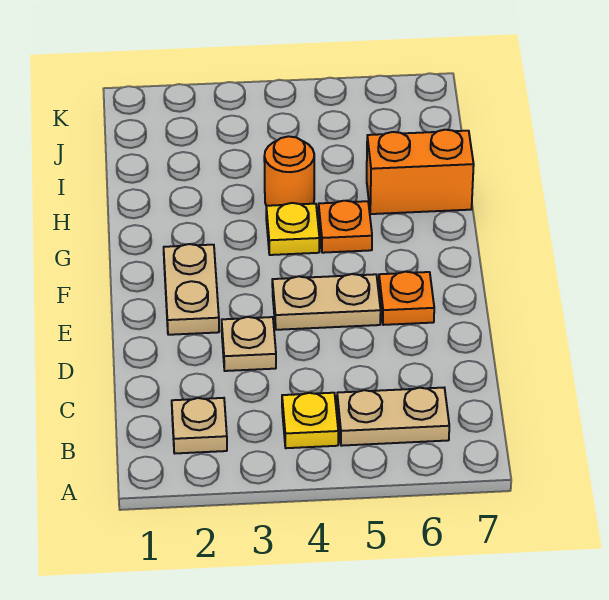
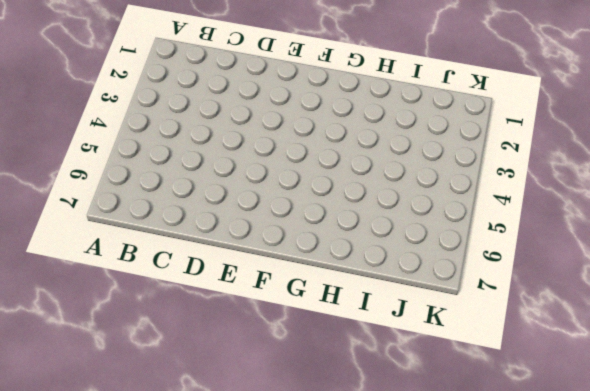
none -> tan 1x1 plate [172,398,227,453]
none -> yellow 1x1 plate [282,393,338,448]

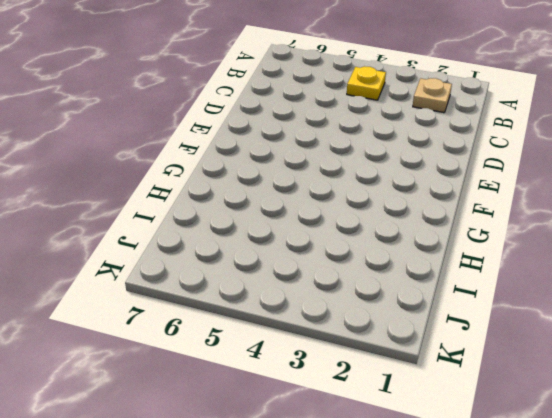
none -> tan 1x2 plate [337,388,449,446]
none -> tan 1x1 plate [222,317,276,371]

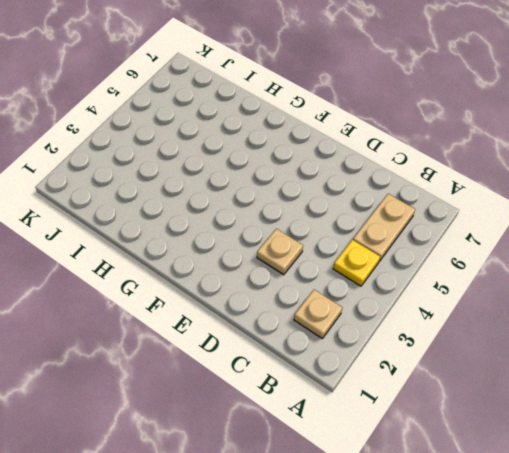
none -> tan 1x2 plate [164,244,219,335]
none -> tan 1x2 plate [272,274,381,330]

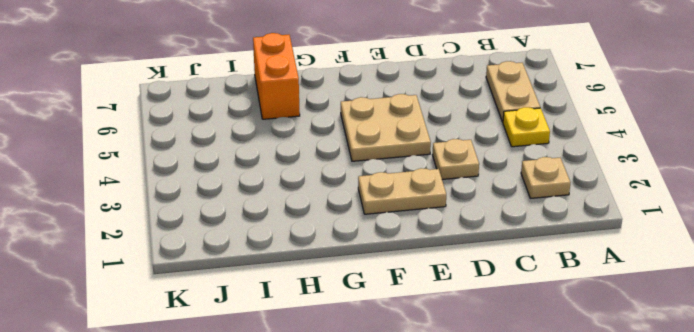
tan 2x2 plate [341,94,431,161] -> tan 1x2 plate [272,274,381,330]
none -> orange 1x1 plate [379,272,434,325]
none -> yellow 1x1 plate [266,203,319,255]

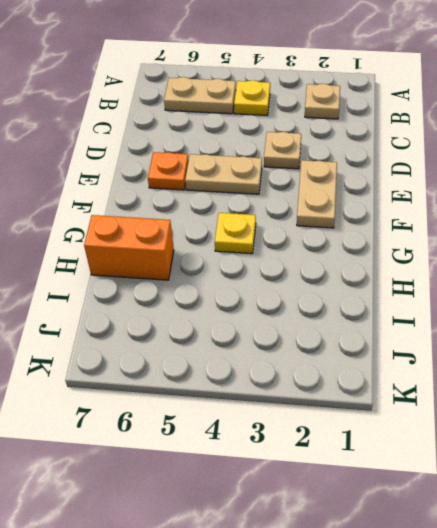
none -> orange 1x1 plate [319,201,372,253]
none -> orange 1x1 round brick [264,136,314,206]

